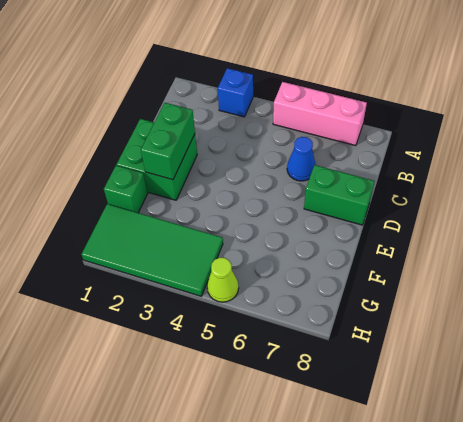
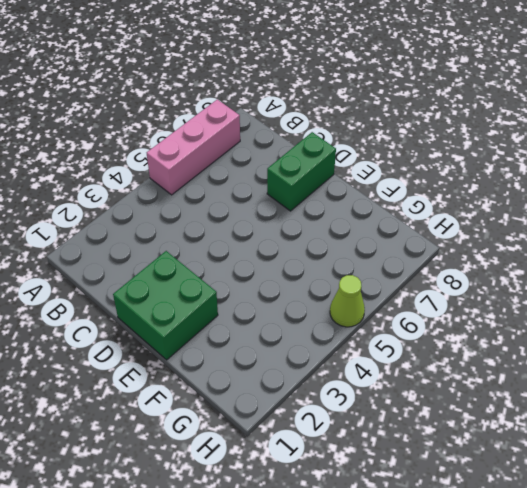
none -> blue 1x1 brick [218,68,253,117]
none -> blue 1x1 cone [287,137,316,181]

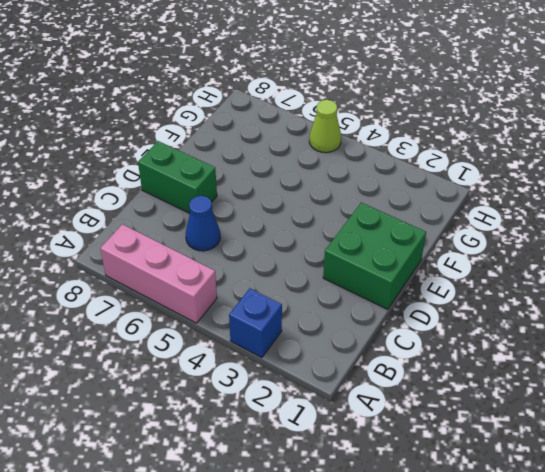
none -> green 1x1 brick [104,165,148,213]
none -> green 2x4 tile [82,204,223,296]

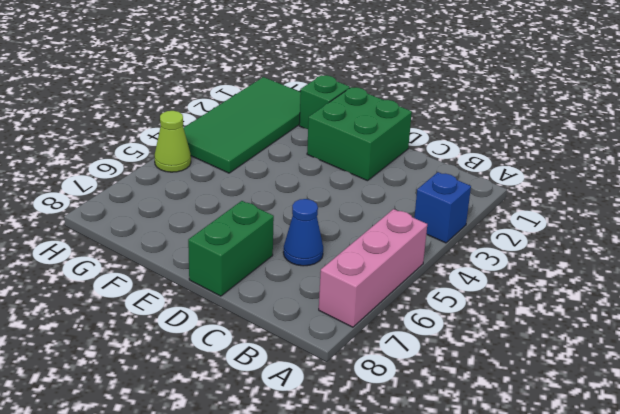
none -> green 1x2 brick [141,103,195,180]

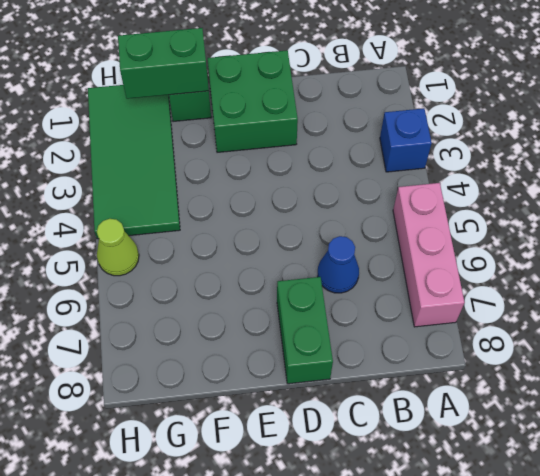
green 1x2 brick [118,28,209,99] -> green 1x2 brick moved to [141,103,195,180]

